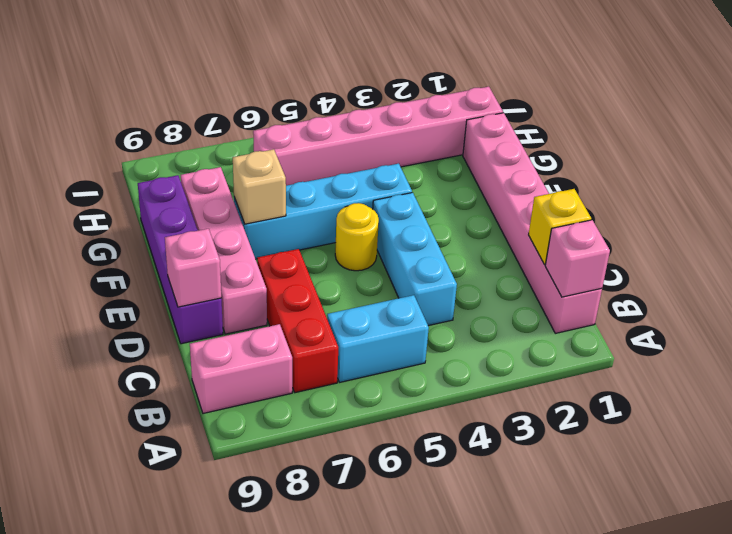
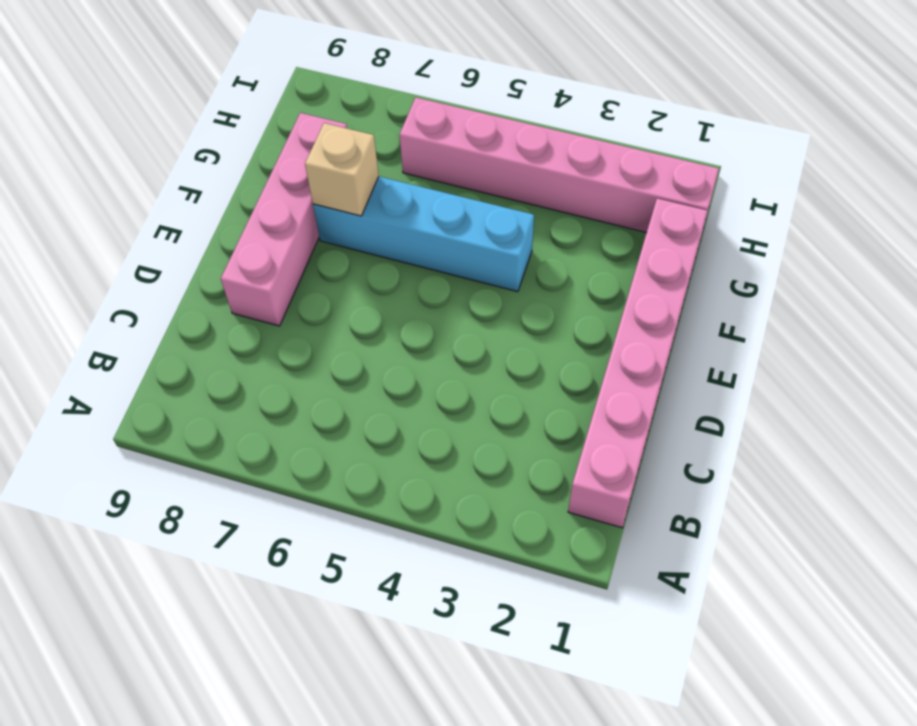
none -> cyan 1x2 brick [327,295,429,382]
none -> red 1x3 brick [257,249,338,393]
none -> pink 1x2 brick [190,324,292,413]

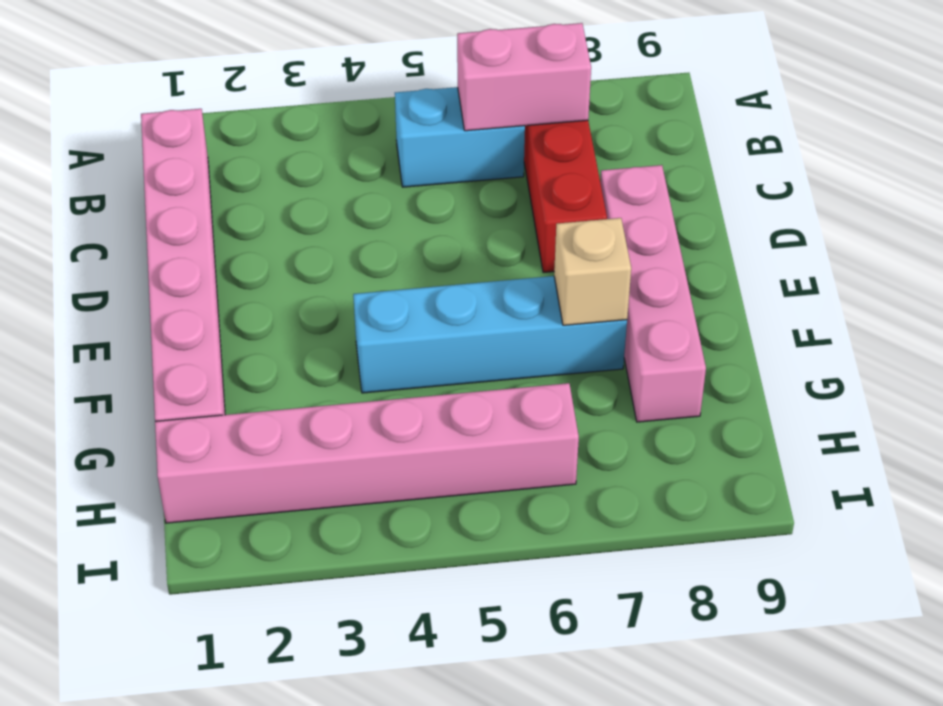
pink 1x2 brick [457,23,591,131] -> pink 1x2 brick moved to [190,324,292,413]
none -> cyan 1x3 brick [373,193,457,326]
none -> purple 1x4 brick [138,175,223,344]
none -> yellow 1x1 round brick [335,203,379,271]

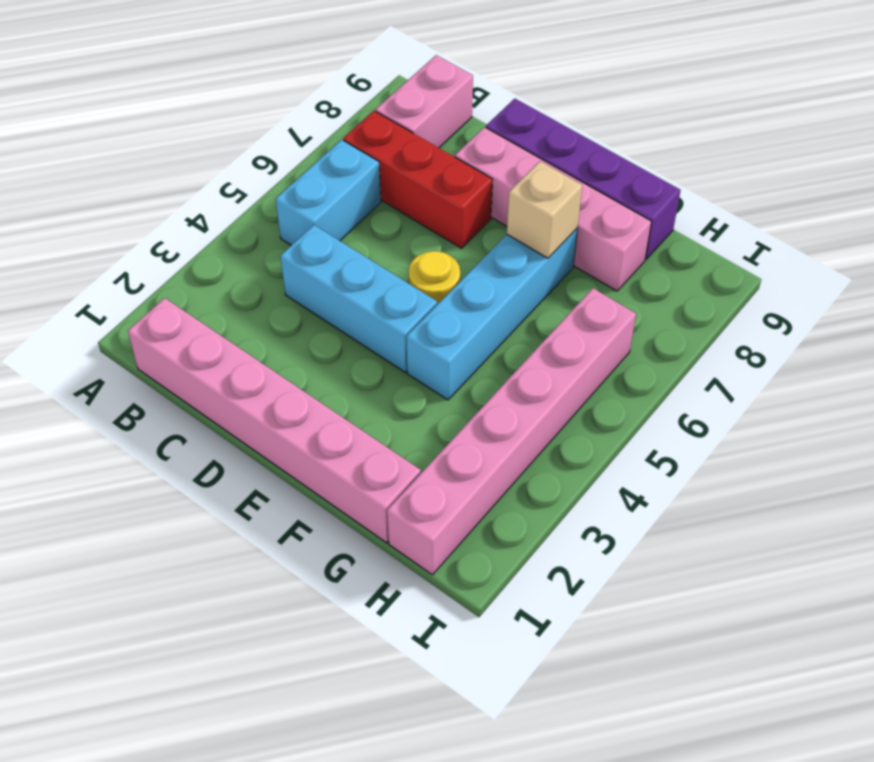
none -> pink 1x1 brick [545,220,610,297]
none -> yellow 1x1 brick [529,189,591,265]
none -> pink 1x1 brick [165,229,221,307]

